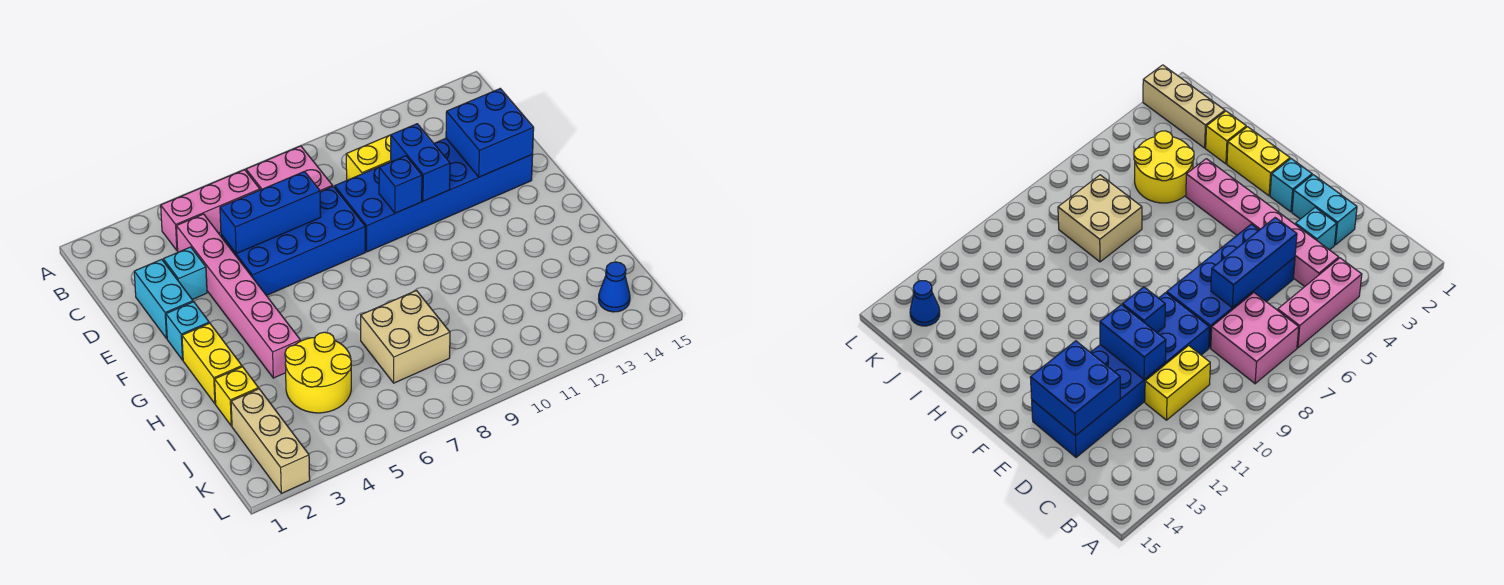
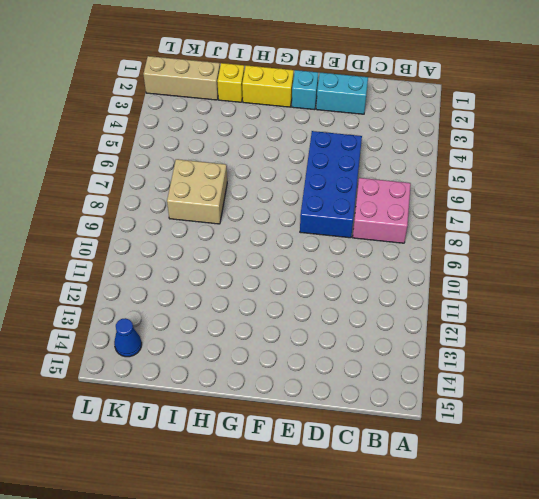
none -> pink 1x3 brick [161,170,260,251]
none -> pink 1x6 brick [176,214,300,378]
none -> yellow 1x2 brick [346,135,391,180]

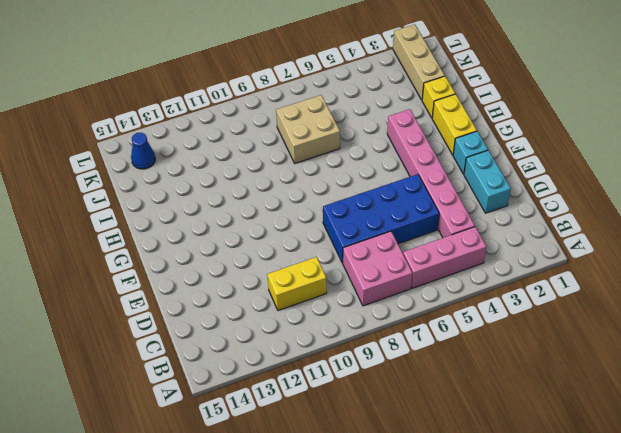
none -> cyan 1x1 brick [163,247,207,300]
none -> blue 2x6 brick [335,138,533,252]
none -> yellow 2x2 round brick [285,332,351,413]

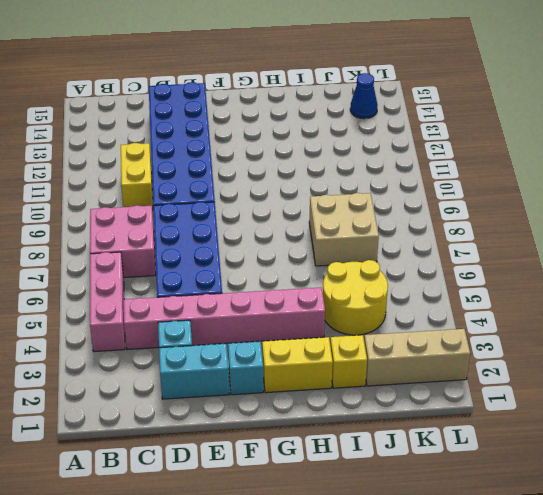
none -> blue 1x3 brick [220,171,321,253]
none -> blue 1x2 brick [391,124,450,201]
none -> blue 2x2 brick [446,89,534,177]

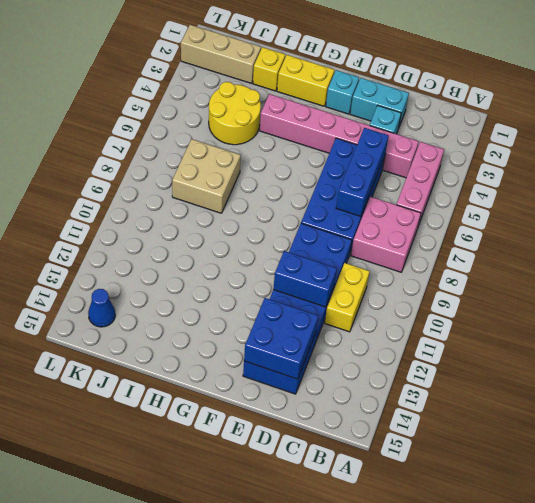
none -> blue 1x1 brick [379,156,422,213]

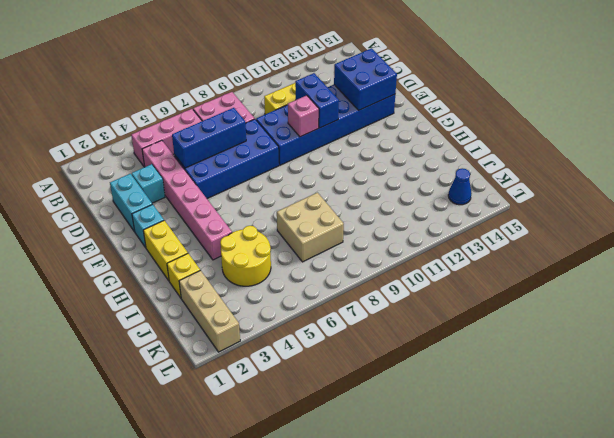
pink 1x1 brick [288,95,319,137] -> blue 1x1 brick [379,156,422,213]

